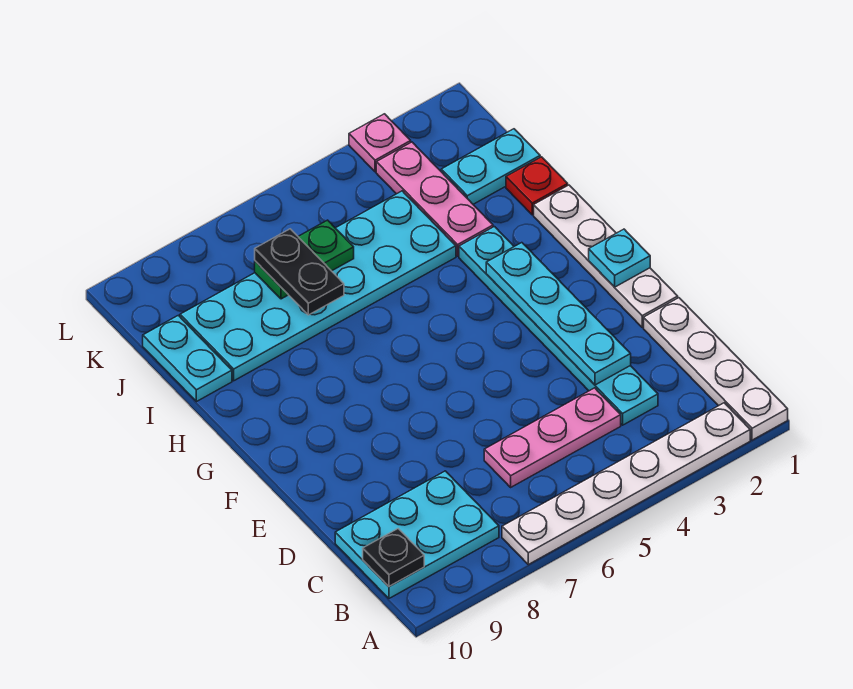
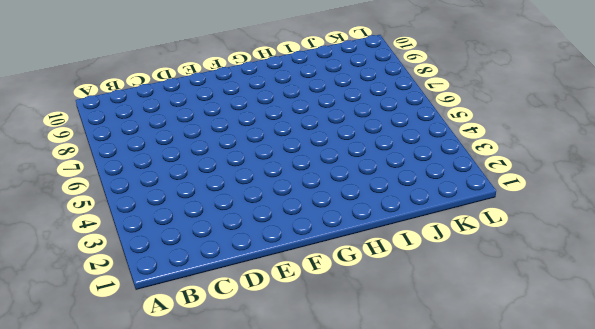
none -> white 1x4 plate [644,298,788,440]
none -> white 1x6 plate [502,403,750,564]
none -> cyan 2x3 plate [335,471,499,598]

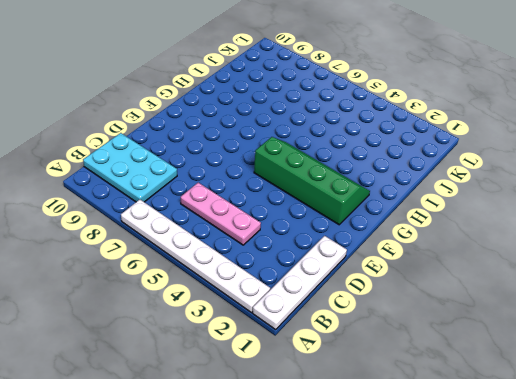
green 2x4 slope [254,137,370,225] -> cyan 1x6 plate [459,227,658,425]
none -> white 1x4 plate [534,185,678,327]
none -> red 1x1 plate [506,157,568,215]
none -> pink 1x3 plate [376,142,493,256]

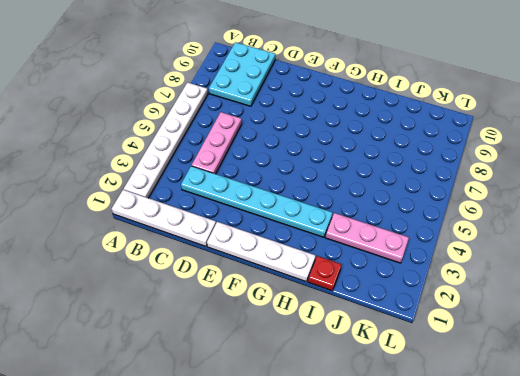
none -> cyan 2x6 plate [180,191,456,381]
none -> cyan 1x2 plate [143,315,232,402]
none -> cyan 1x2 plate [441,129,540,204]

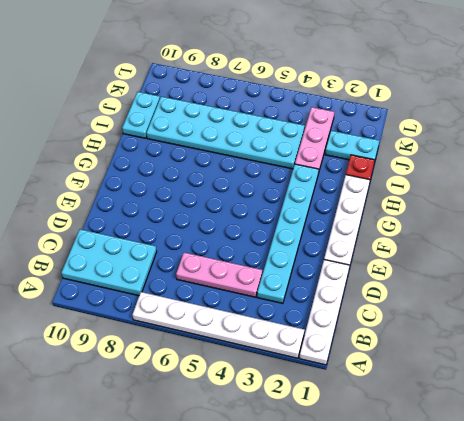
none -> pink 1x1 plate [349,114,411,172]
none -> black 1x1 plate [363,529,424,586]
none -> cyan 1x4 plate [486,243,631,385]

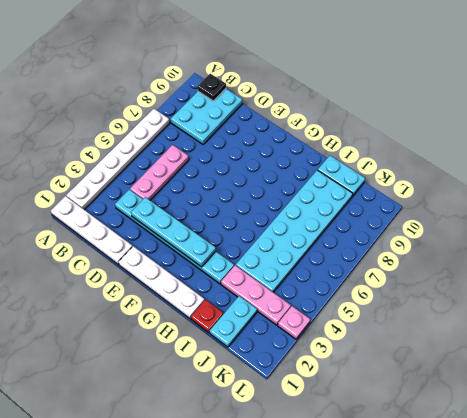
none -> cyan 1x1 plate [589,229,650,287]
none -> green 1x2 plate [255,220,354,299]
none -> black 1x2 plate [255,229,344,315]

